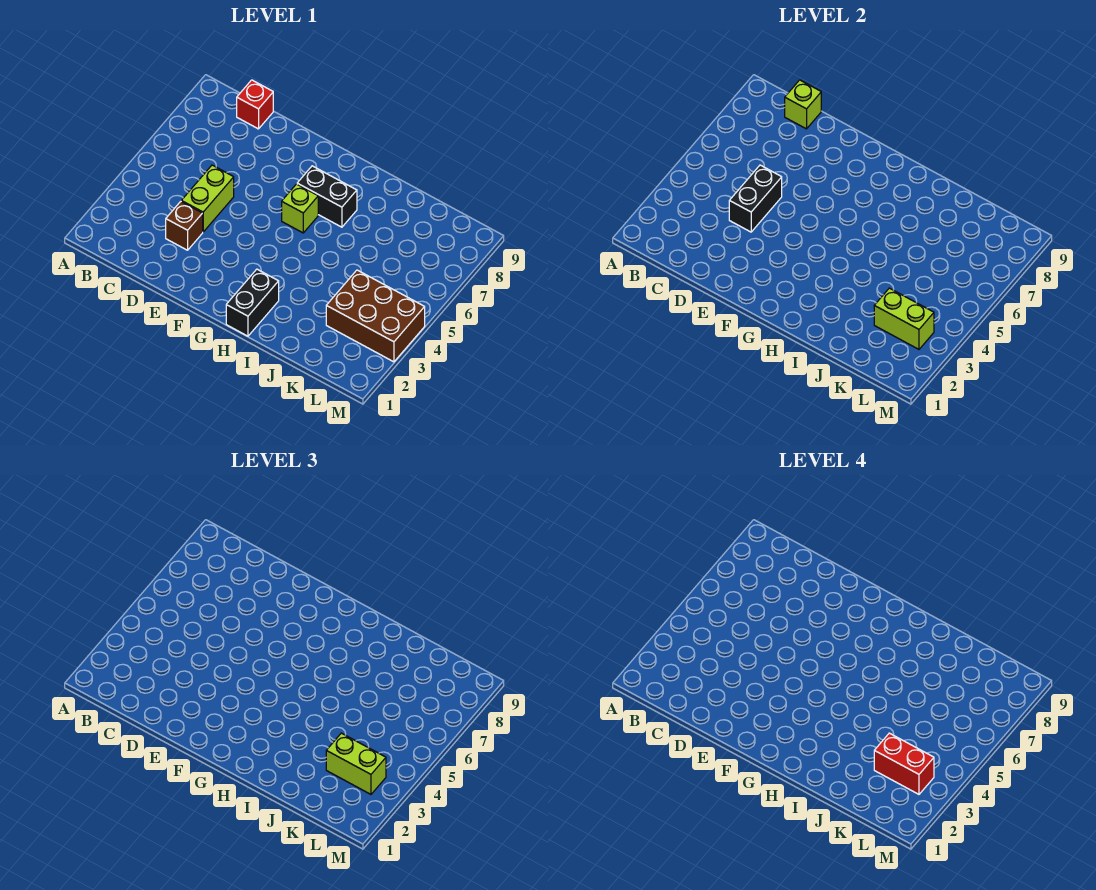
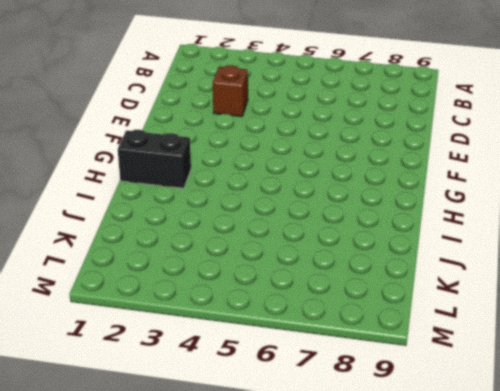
none -> red 1x1 brick [237,80,273,129]
none -> lime 1x2 brick [181,165,234,232]
none -> lime 1x1 brick [282,184,318,233]

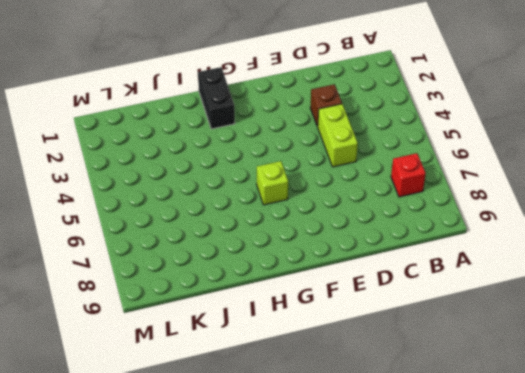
red 1x1 brick [391,153,426,197] -> red 1x1 brick moved to [237,80,273,129]
none -> black 1x2 brick [297,166,357,227]
none -> brown 2x3 brick [326,270,425,362]
none -> lime 1x1 brick [785,80,821,129]

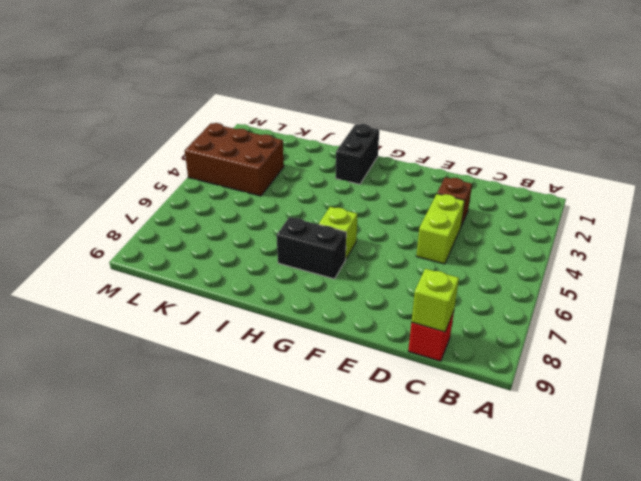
none -> black 1x2 brick [729,165,782,232]
none -> lime 1x2 brick [874,288,934,349]
none -> lime 1x2 brick [326,733,386,794]

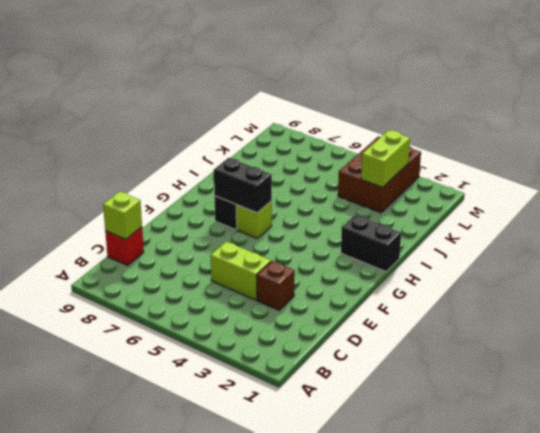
black 1x2 brick [214,158,272,213] -> black 1x2 brick moved to [729,165,782,232]
none -> lime 1x2 brick [326,733,386,794]
none -> red 1x2 brick [874,733,934,794]

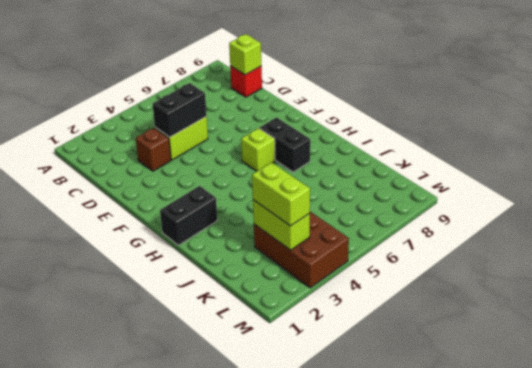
none -> red 1x2 brick [874,733,934,794]

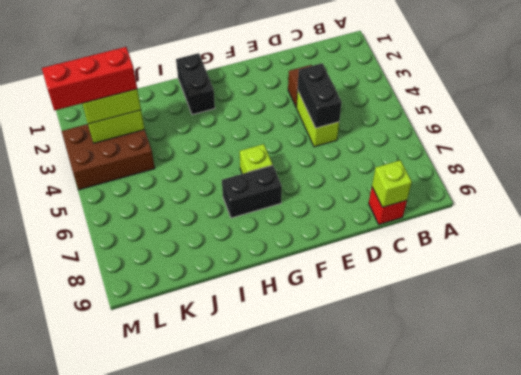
red 1x3 brick [42,47,137,110] -> red 1x2 brick [874,733,934,794]

